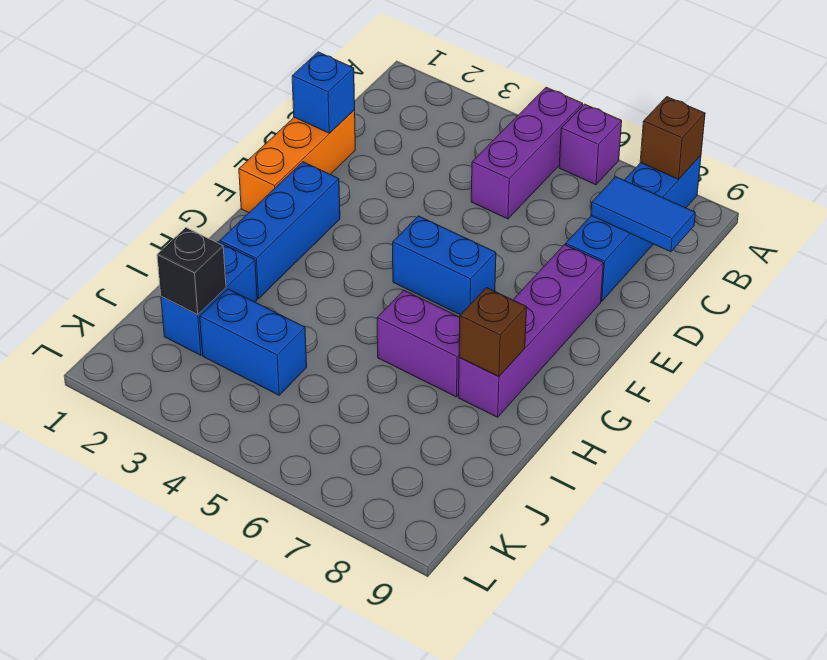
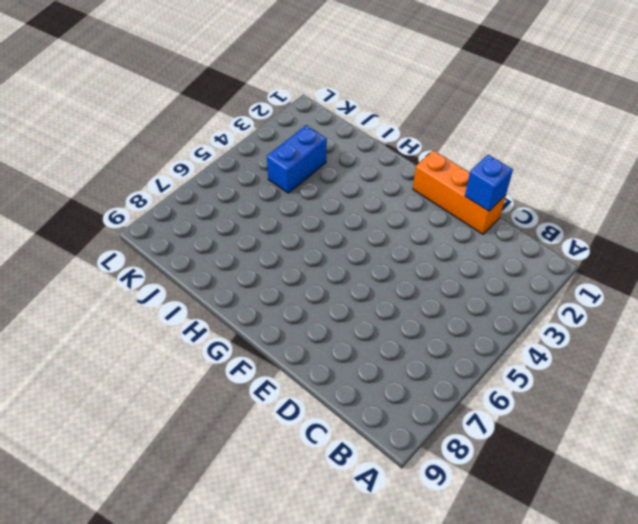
none -> purple 1x3 brick [471,87,583,219]
none -> purple 1x1 brick [559,104,622,185]
none -> blue 1x4 brick [566,155,701,301]

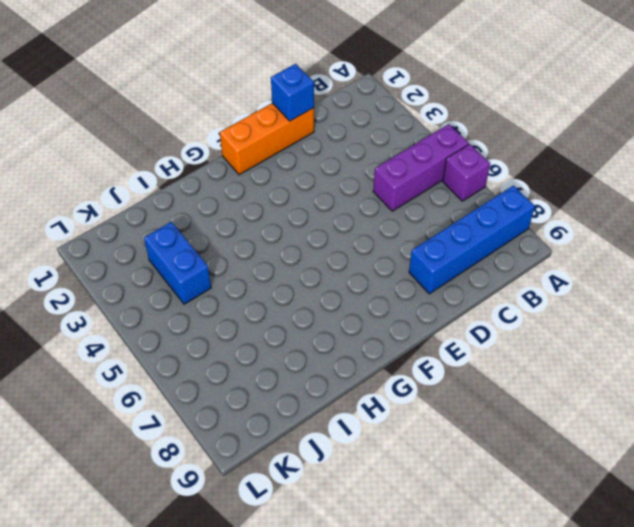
none -> purple 1x4 brick [459,245,603,417]
none -> blue 1x3 brick [220,162,340,299]
none -> blue 1x2 brick [393,216,496,315]

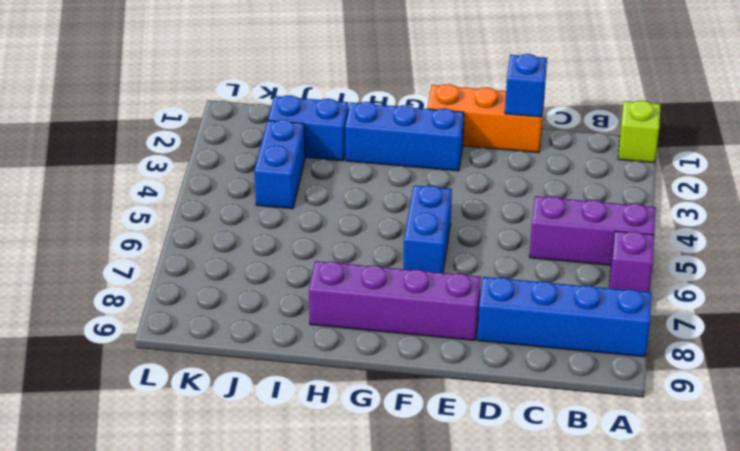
lime 1x1 brick [618,100,661,163] -> none
none -> purple 1x2 brick [377,290,460,397]
none -> brown 1x1 brick [640,97,705,179]
none -> blue 1x2 tile [591,177,695,252]

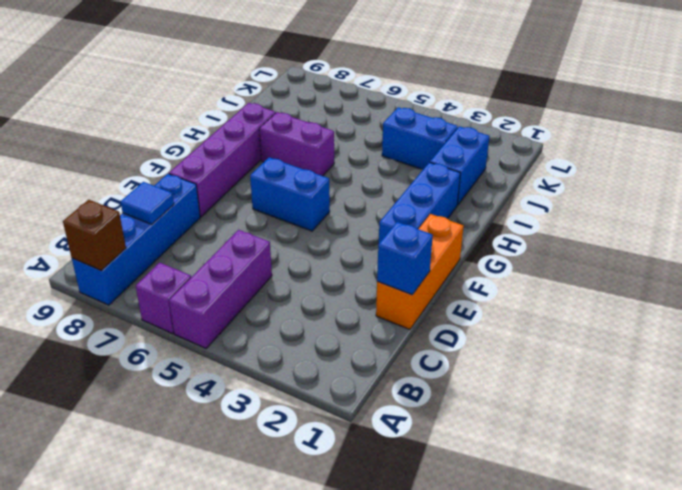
blue 1x1 tile [121,182,174,224] -> blue 1x2 tile [591,177,695,252]
none -> brown 1x1 brick [459,288,527,376]
none -> black 1x1 brick [157,228,226,315]

